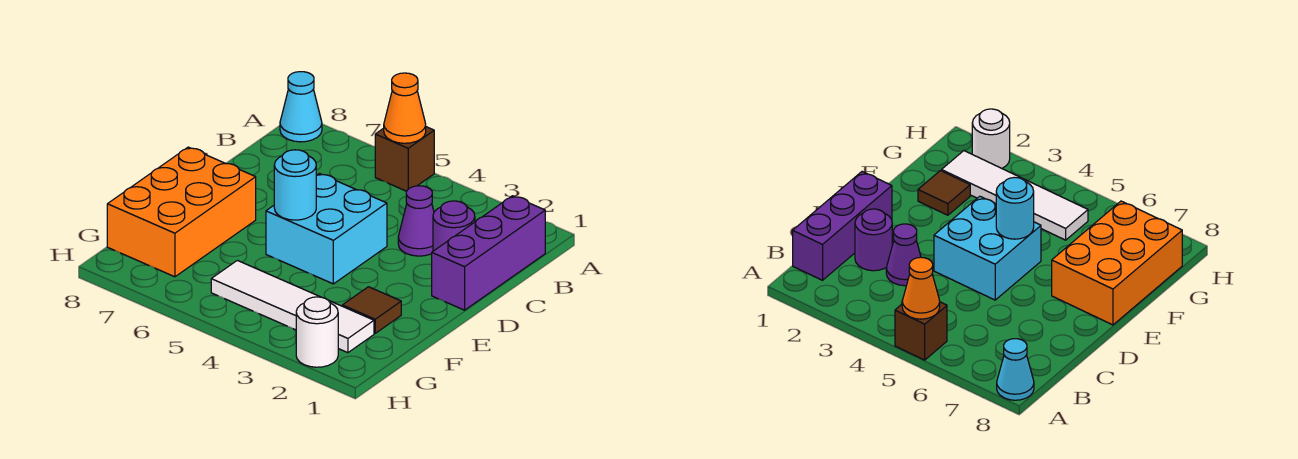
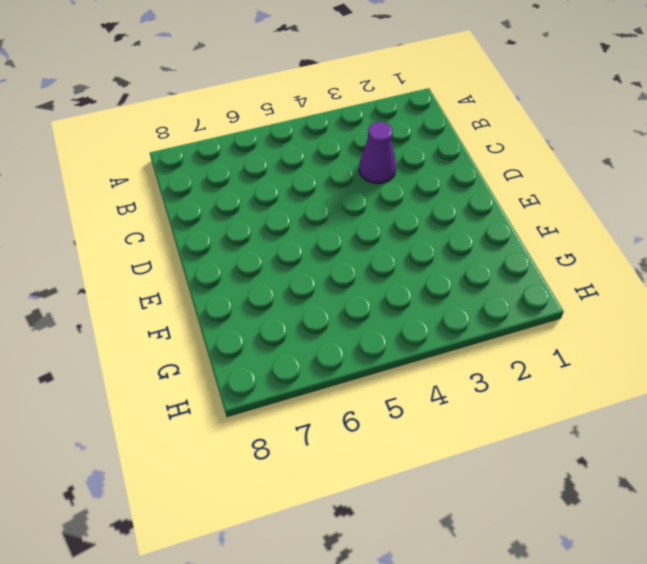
none -> brown 1x1 brick [375,127,434,191]
none -> cyan 1x1 cone [280,72,322,142]
none -> purple 1x3 brick [432,196,545,310]

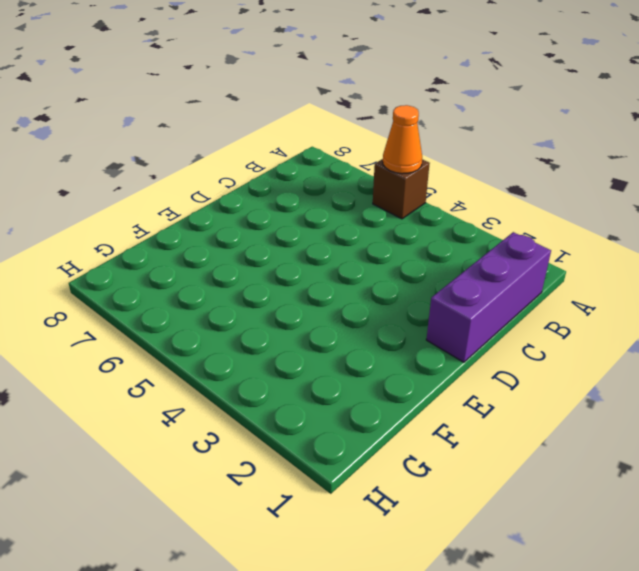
none -> cyan 1x1 cone [280,72,322,142]
none -> purple 1x1 round brick [433,201,475,251]
none -> purple 1x1 cone [398,186,434,256]

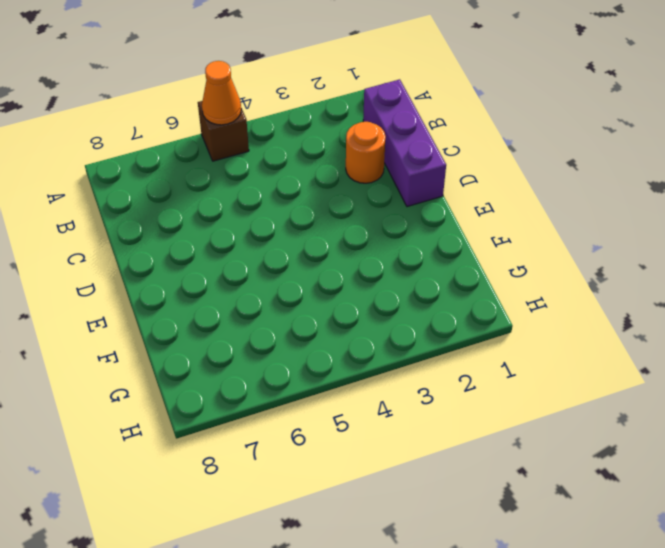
orange 1x1 round brick [346,122,386,183] -> purple 1x1 round brick [433,201,475,251]
none -> cyan 1x1 cone [280,72,322,142]
none -> purple 1x1 cone [398,186,434,256]
none -> cyan 2x2 brick [266,173,387,284]

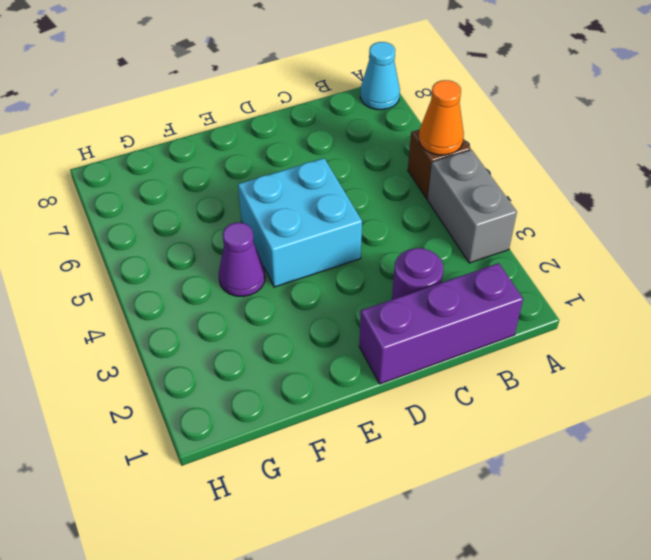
grey 1x2 brick [428,150,517,263] -> none
purple 1x1 cone [219,223,265,296] -> purple 1x1 cone moved to [398,186,434,256]
none -> orange 2x3 brick [107,147,256,277]
none -> brown 1x1 tile [342,287,401,333]
none -> white 1x4 tile [211,260,374,353]

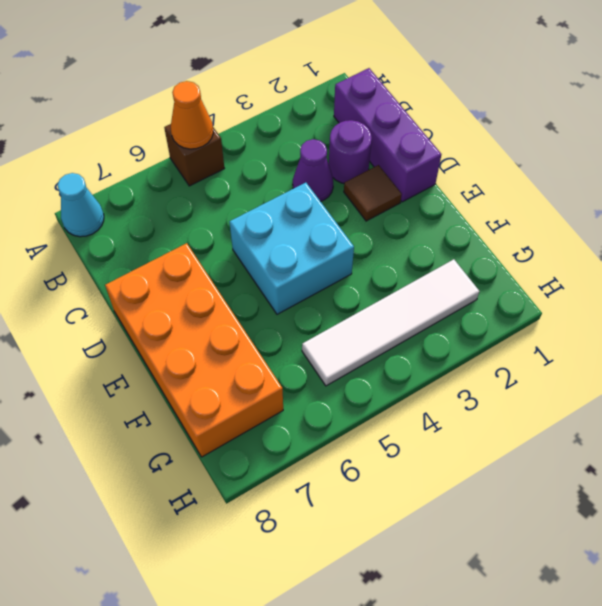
brown 1x1 tile [344,165,402,221] -> brown 1x1 tile moved to [342,287,401,333]
orange 2x4 brick [105,243,283,457] -> orange 2x3 brick [107,147,256,277]
none -> white 1x1 round brick [296,297,338,367]
none -> cyan 1x1 round brick [274,150,316,220]

